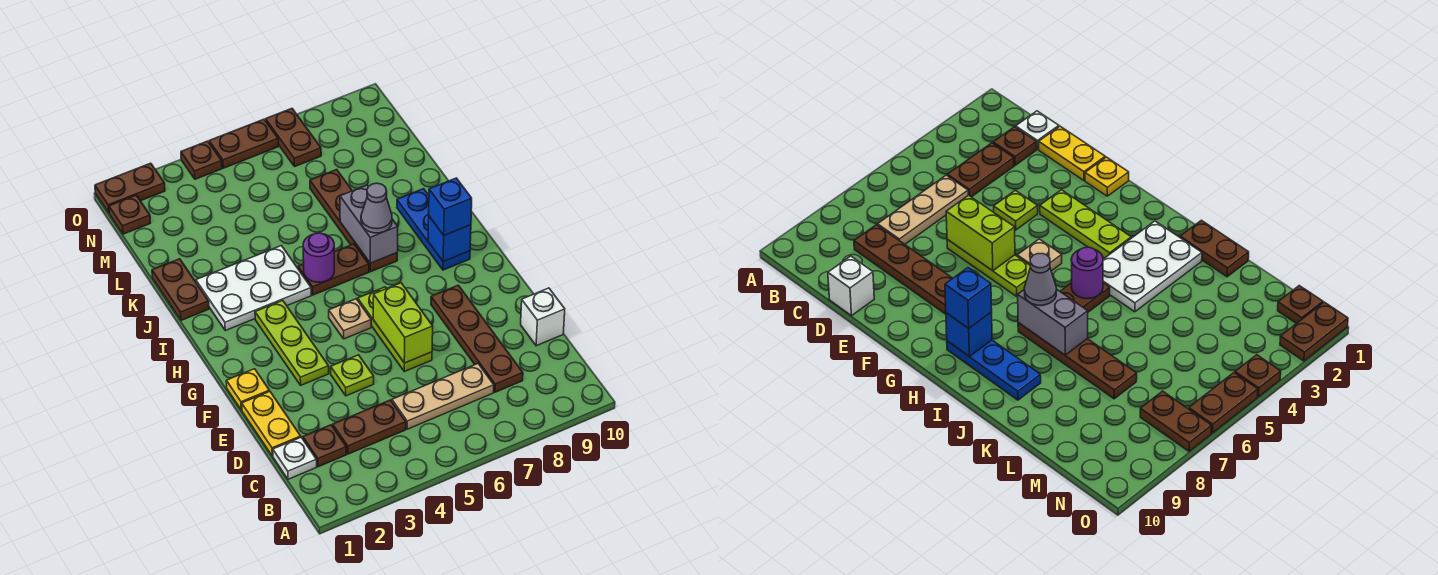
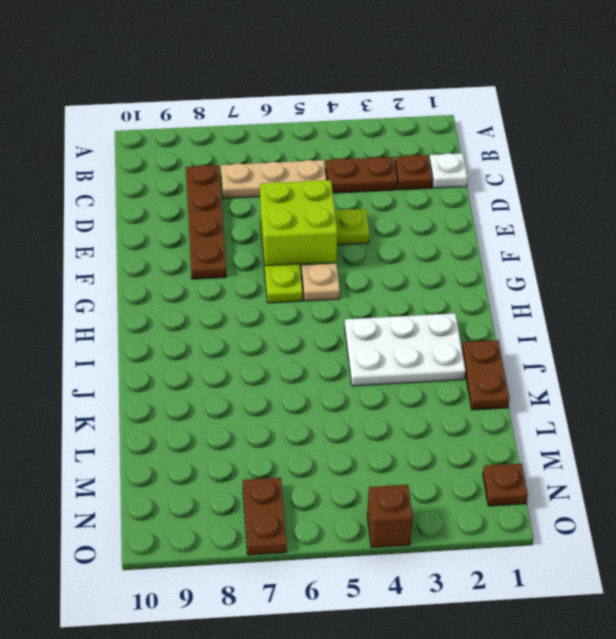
lime 2x2 brick [260,180,337,266] -> lime 1x2 brick [373,283,433,363]
brown 1x1 brick [367,485,413,547] -> brown 1x1 plate [181,141,222,179]
none -> yellow 1x2 plate [242,391,301,456]
none -> white 1x1 brick [521,288,565,346]
none -> yellow 1x1 plate [226,369,269,410]

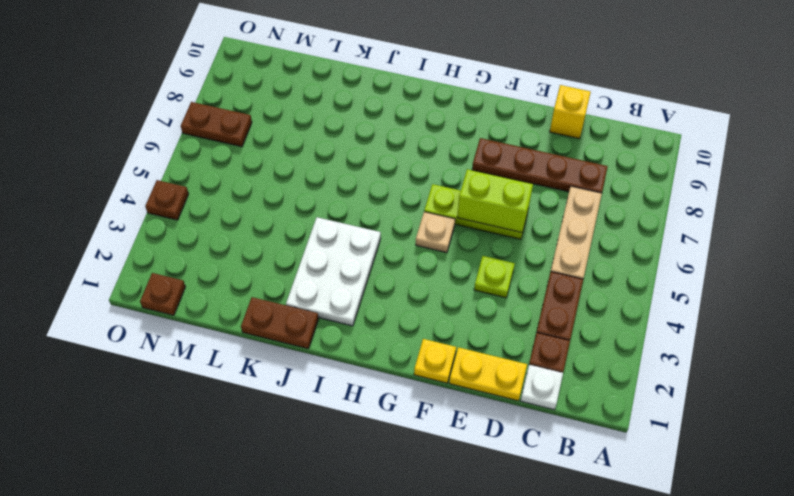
yellow 1x1 brick [550,85,591,139] -> white 1x1 brick [521,288,565,346]
none -> lime 1x3 plate [255,300,329,385]
none -> blue 1x3 plate [397,189,470,270]
none -> brown 1x2 plate [298,244,369,295]

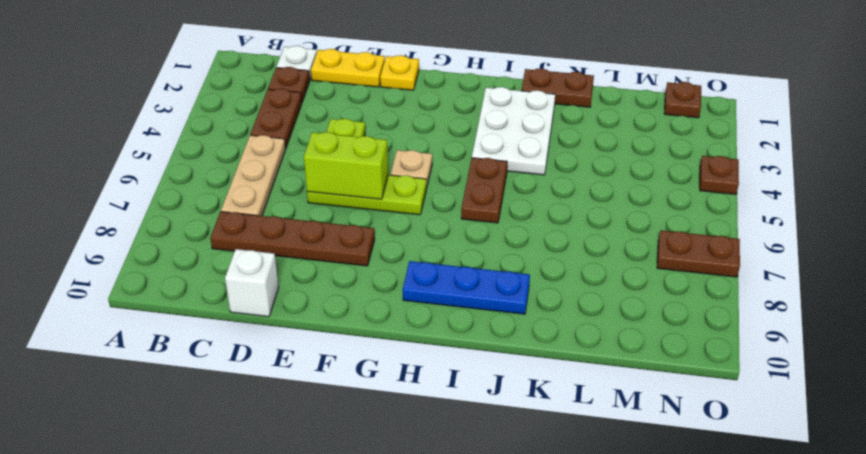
none -> lime 1x3 plate [255,300,329,385]
none -> brown 1x4 plate [310,170,397,272]
none -> brown 1x2 plate [95,163,165,213]

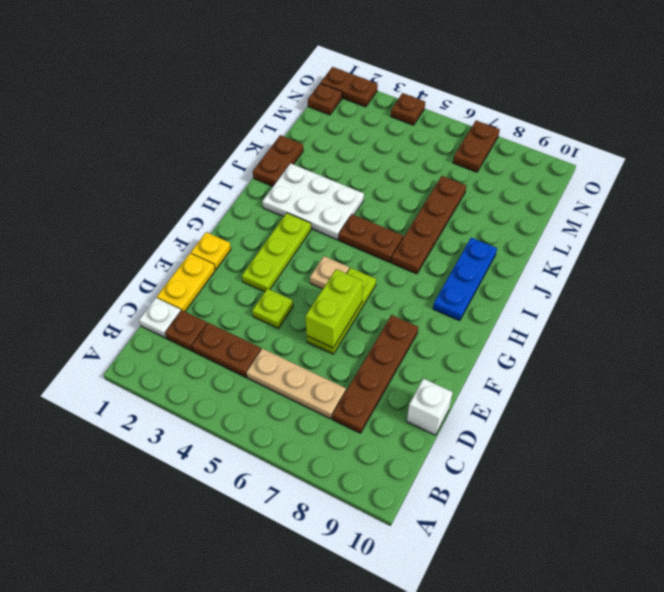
none -> brown 1x2 plate [209,119,278,168]
none -> blue 1x1 brick [428,216,471,262]
none -> purple 1x1 round brick [303,233,334,282]

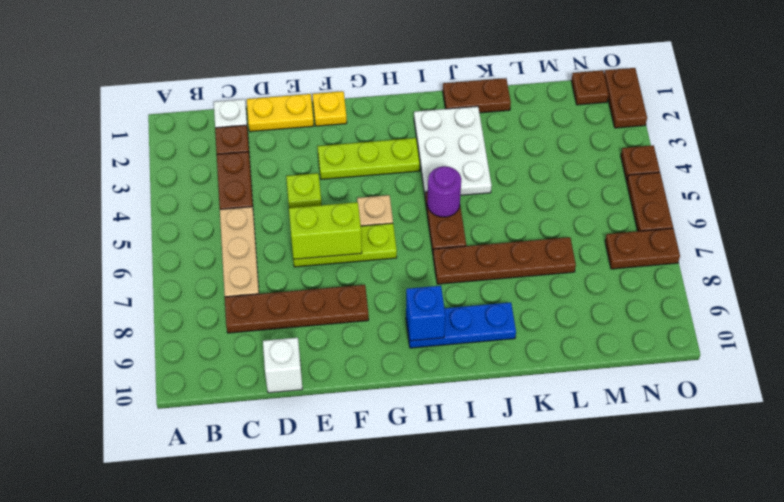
none -> grey 1x2 brick [340,185,398,263]
none -> blue 1x1 brick [429,178,472,235]
none -> grey 1x1 cone [361,183,392,233]

